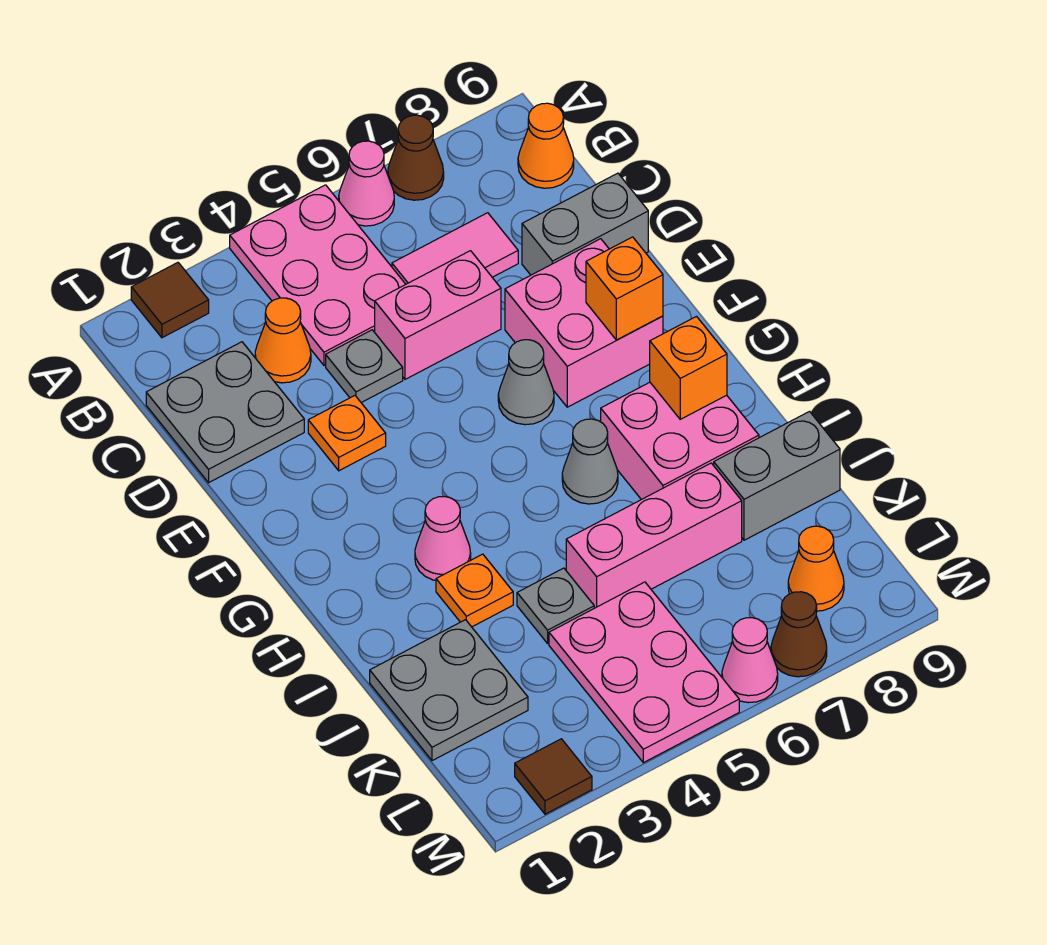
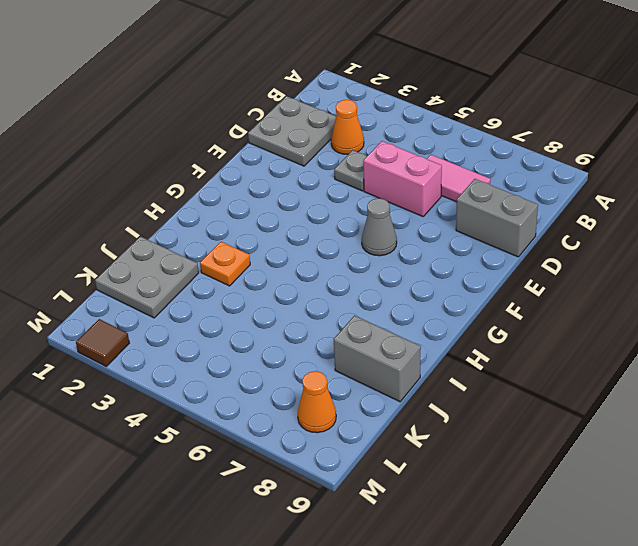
none -> brown 1x1 tile [131,263,209,338]
none -> pink 2x3 plate [230,185,406,365]
none -> pink 1x1 cone [339,141,394,226]

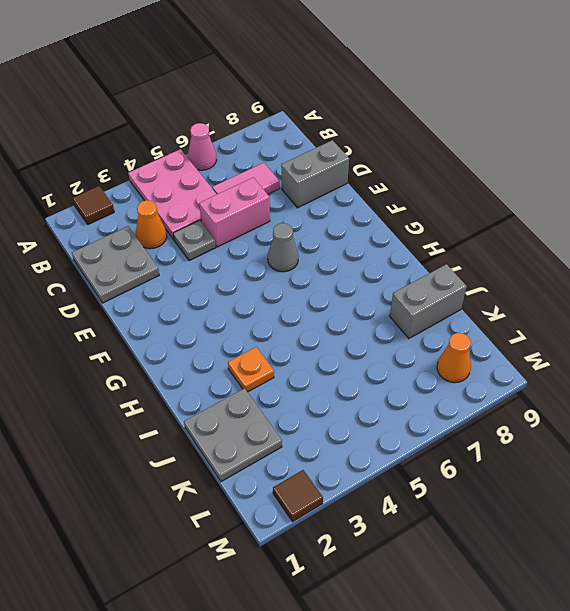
none -> brown 1x1 cone [388,115,444,200]
none -> orange 1x1 cone [518,103,574,188]
none -> orange 1x1 plate [308,396,386,471]

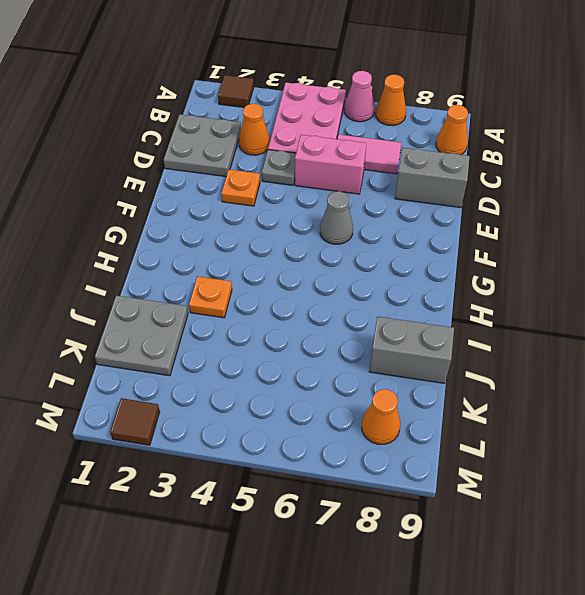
orange 1x1 cone [376,75,406,126] -> brown 1x1 cone [388,115,444,200]
none -> pink 2x2 brick [505,239,663,407]
none -> pink 1x1 cone [415,496,471,580]
none -> grey 1x1 cone [562,419,618,504]

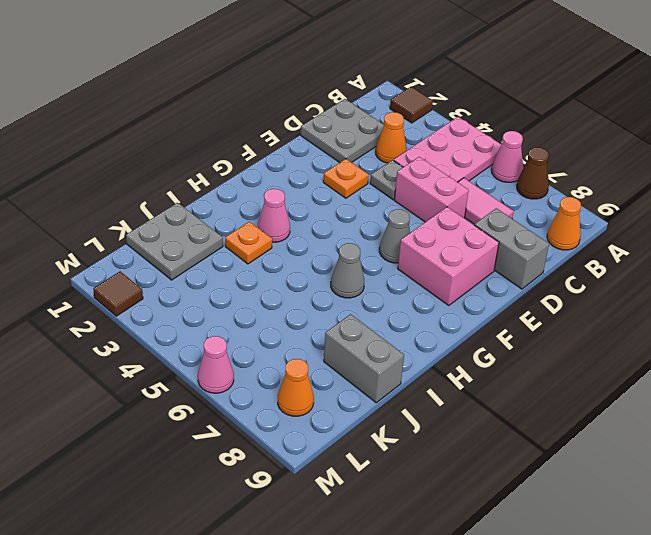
none -> pink 2x2 brick [601,382,759,500]
none -> grey 1x1 plate [517,568,594,643]
none -> pink 1x3 brick [566,463,742,608]

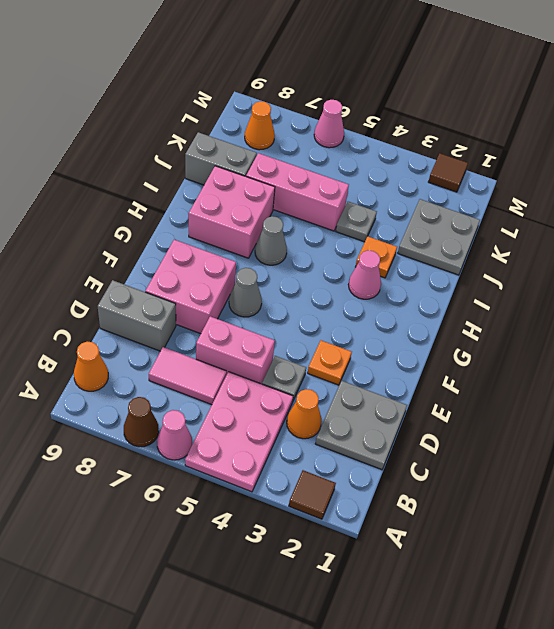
none -> pink 2x3 plate [549,582,739,763]
none -> brown 1x1 cone [771,592,827,677]
none -> orange 1x1 brick [586,237,663,340]

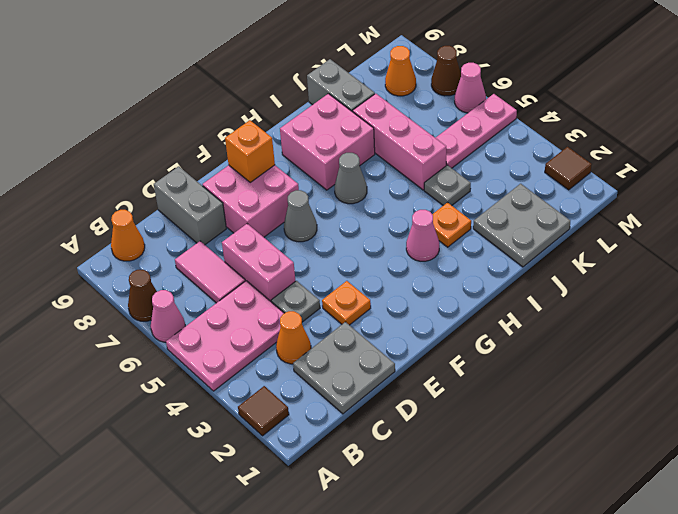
pink 1x3 plate [436,94,517,168] -> pink 2x3 plate [549,582,739,763]
none -> orange 1x1 brick [650,316,727,419]

